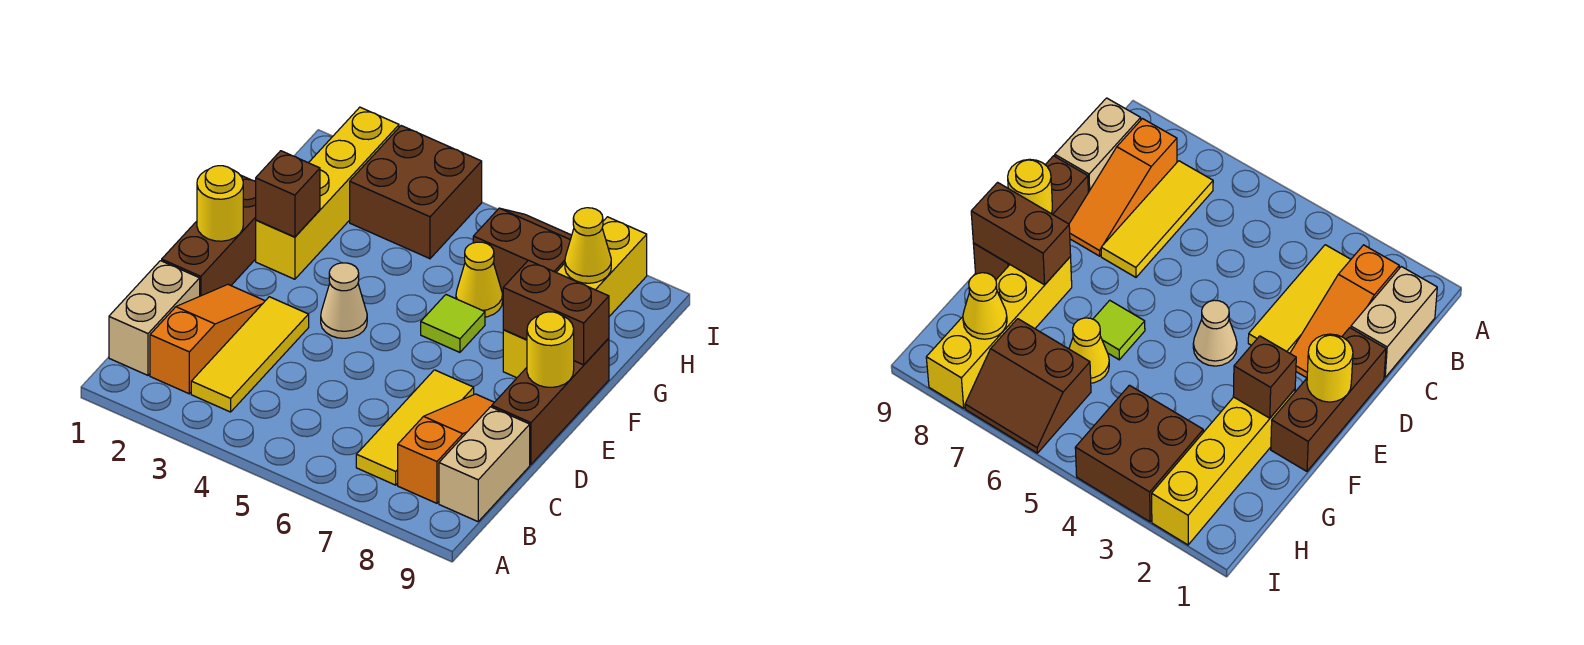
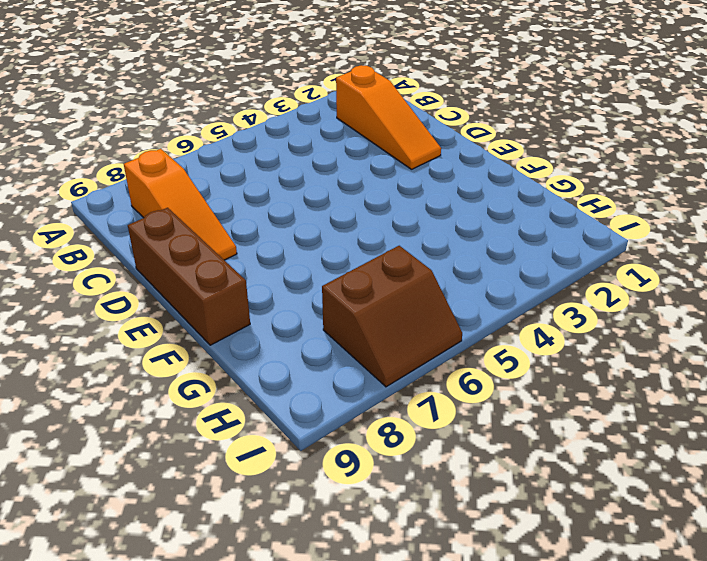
none -> tan 1x2 brick [109,261,200,375]
none -> yellow 1x3 tile [191,297,309,412]
none -> yellow 1x3 tile [356,370,474,485]

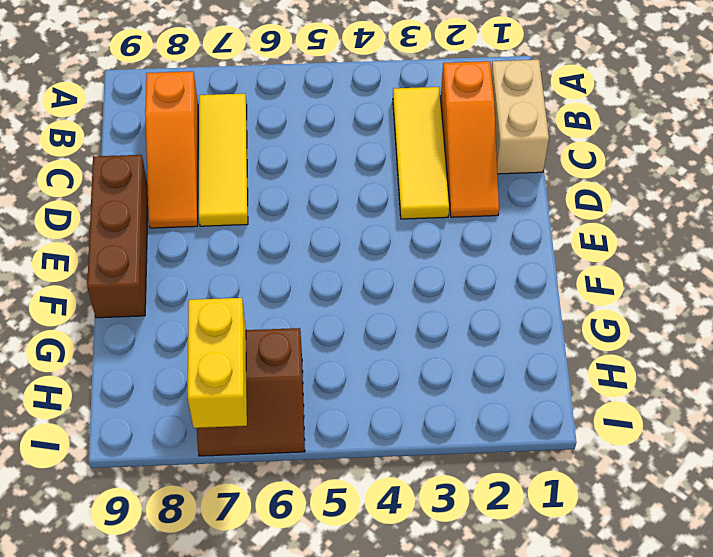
yellow 1x2 brick [188,298,247,428] -> none
none -> tan 1x2 brick [439,407,530,522]
none -> brown 1x3 brick [162,175,256,296]
none -> tan 1x1 cone [321,263,367,338]

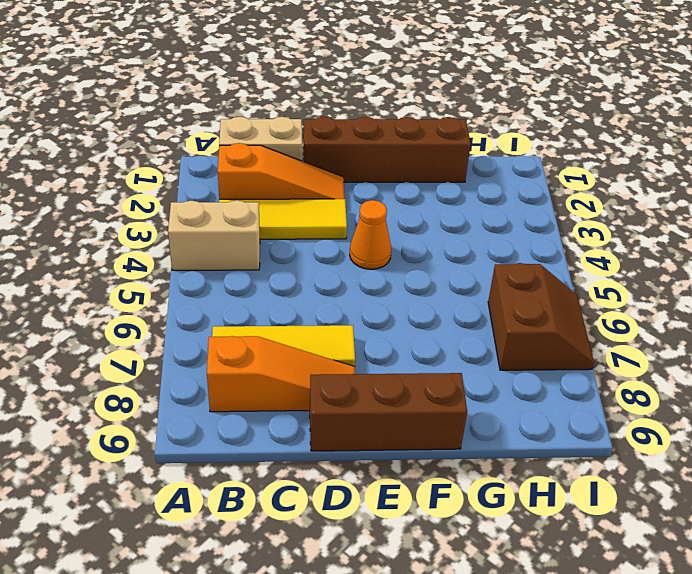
tan 1x2 brick [168,200,260,270] -> tan 1x2 brick moved to [439,407,530,522]
brown 1x4 brick [303,117,471,182] -> brown 1x3 brick [162,175,256,296]
orange 1x1 cone [350,200,391,269] -> tan 1x1 cone [321,263,367,338]
none -> yellow 1x4 brick [256,107,399,279]
none -> lime 1x1 tile [421,295,485,352]
none -> yellow 1x4 brick [503,217,647,378]

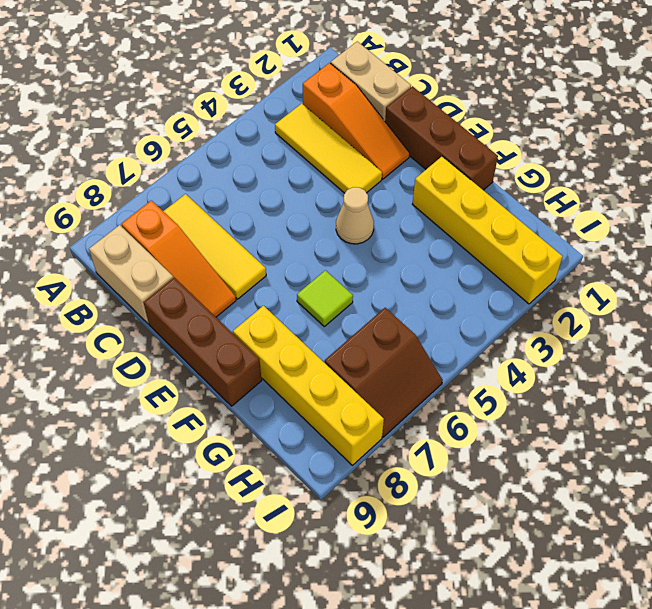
none -> yellow 1x1 cone [456,242,503,317]
none -> brown 2x2 brick [350,126,482,259]
none -> yellow 1x1 round brick [197,166,243,241]

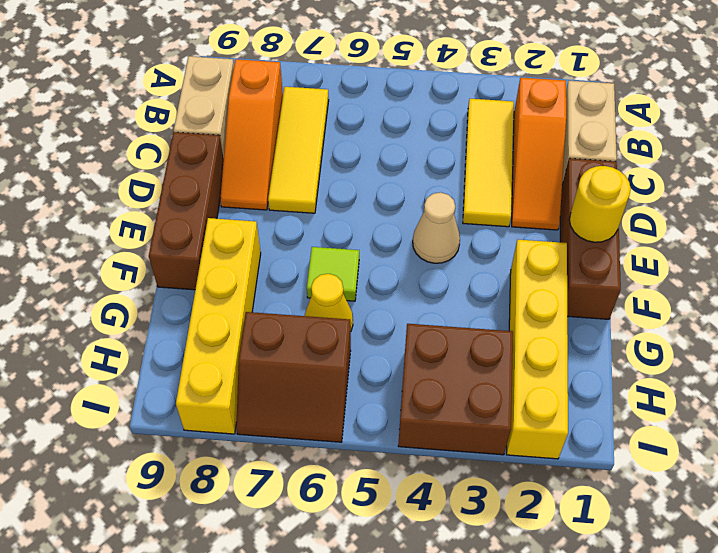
none -> yellow 1x1 round brick [527,312,574,387]
none -> brown 1x1 brick [256,151,320,237]
none -> brown 1x2 brick [503,260,609,365]

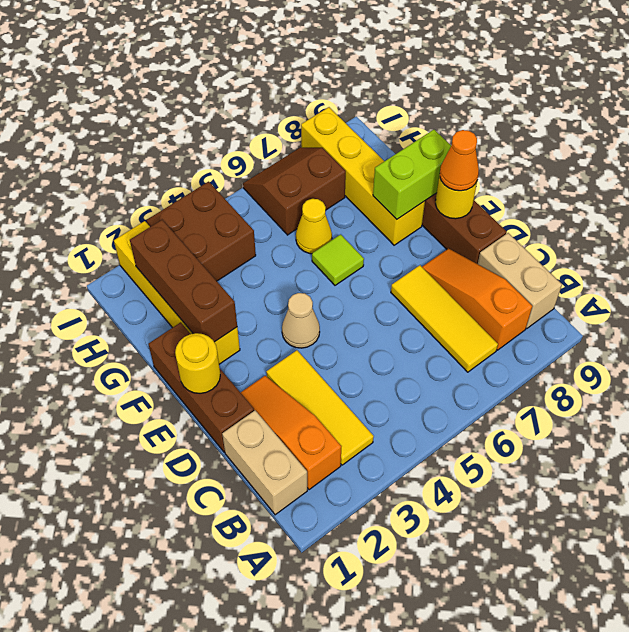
orange 1x1 cone [440,130,479,191] -> none
brown 1x3 brick [130,220,237,342] -> brown 1x1 brick [256,151,320,237]
lime 1x2 brick [373,130,451,220] -> brown 1x2 brick [503,260,609,365]
none -> yellow 1x1 cone [565,208,611,283]

